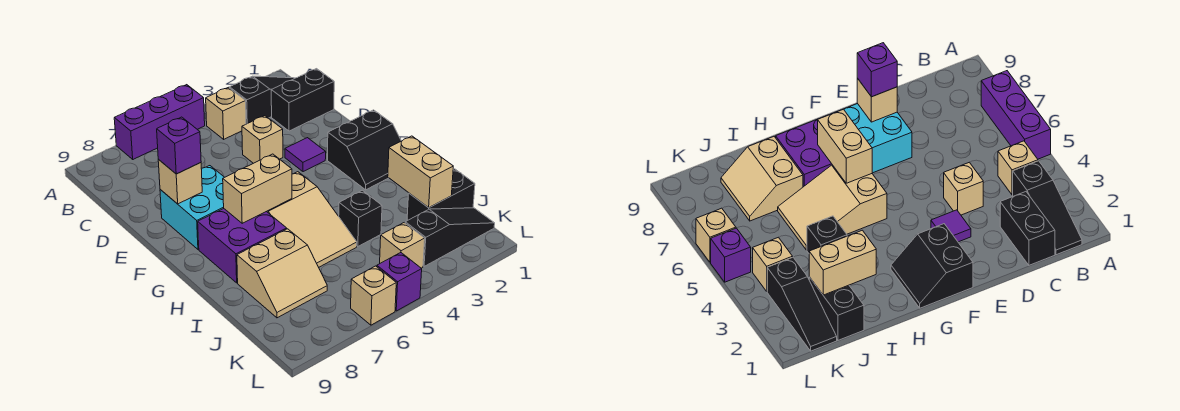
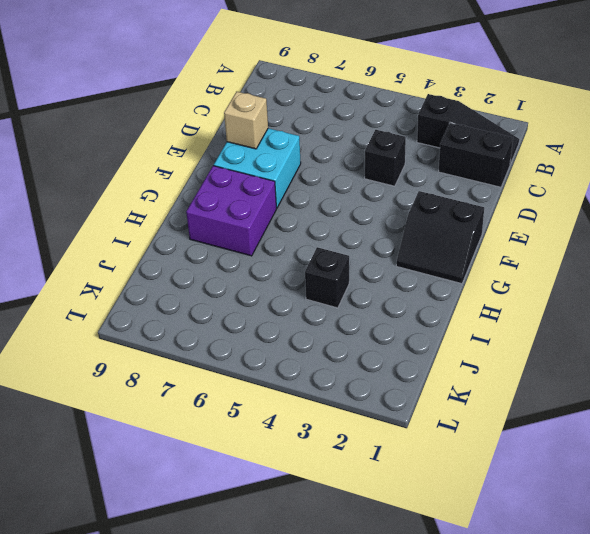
black 1x1 brick [365,130,406,186] -> tan 1x1 brick [242,116,283,163]
none -> purple 1x3 brick [114,85,205,159]
none -> tan 1x1 brick [206,87,246,139]
none -> purple 1x1 tile [285,138,326,172]

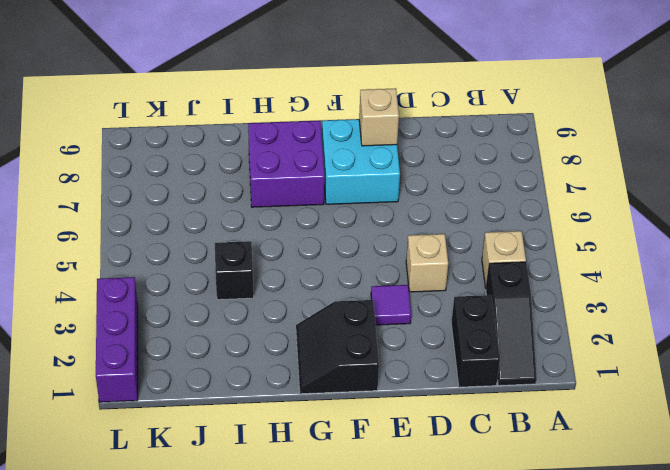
purple 1x3 brick [96,277,138,402] -> purple 1x3 brick moved to [114,85,205,159]
none -> tan 2x3 slope [267,172,357,267]
none -> tan 2x2 slope [237,229,327,318]
none -> black 1x2 brick [407,169,475,220]

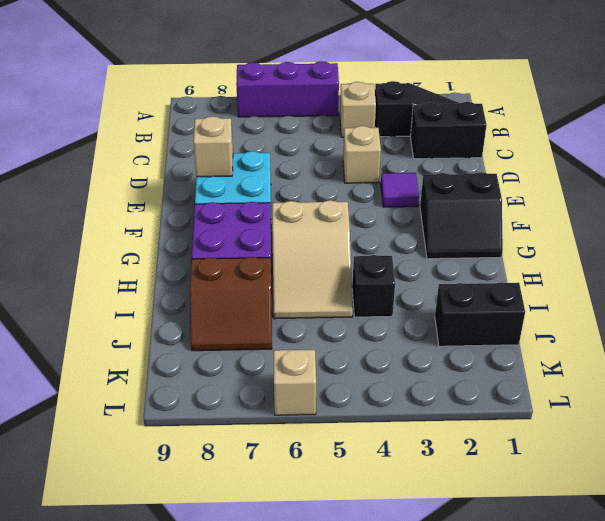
brown 2x2 slope [190,257,272,351] -> tan 2x2 slope [237,229,327,318]
none -> black 1x3 slope [405,208,495,266]
none -> tan 1x1 brick [380,223,425,268]
none -> purple 1x1 brick [377,253,422,311]

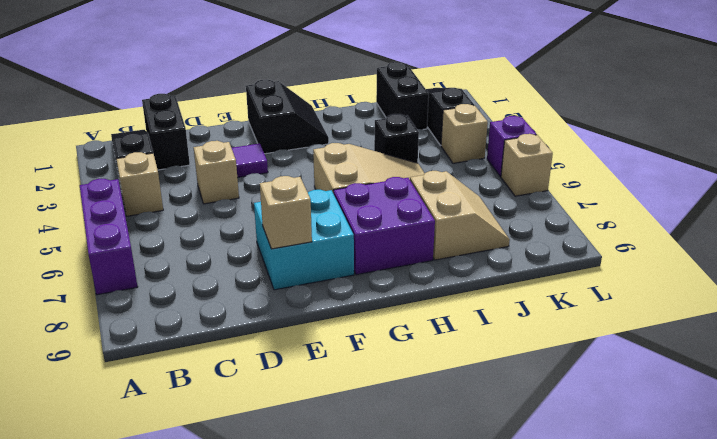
none -> tan 1x2 brick [223,154,292,223]
none -> tan 1x2 brick [388,136,453,208]
none -> purple 1x1 brick [157,117,201,174]

